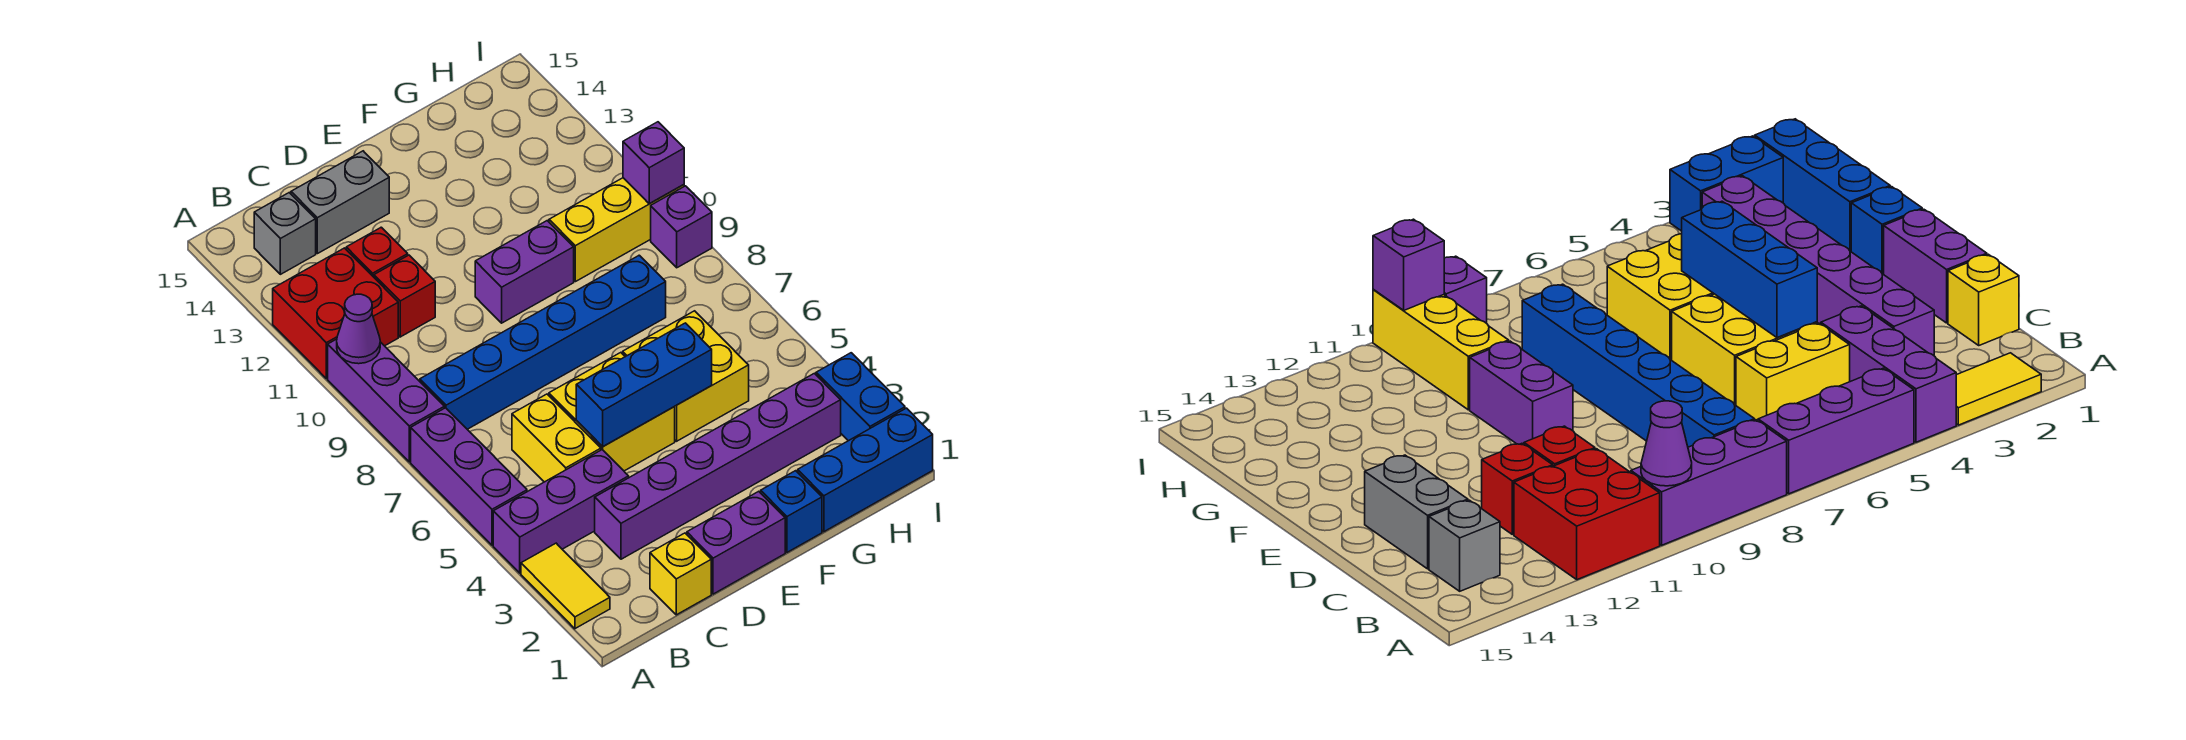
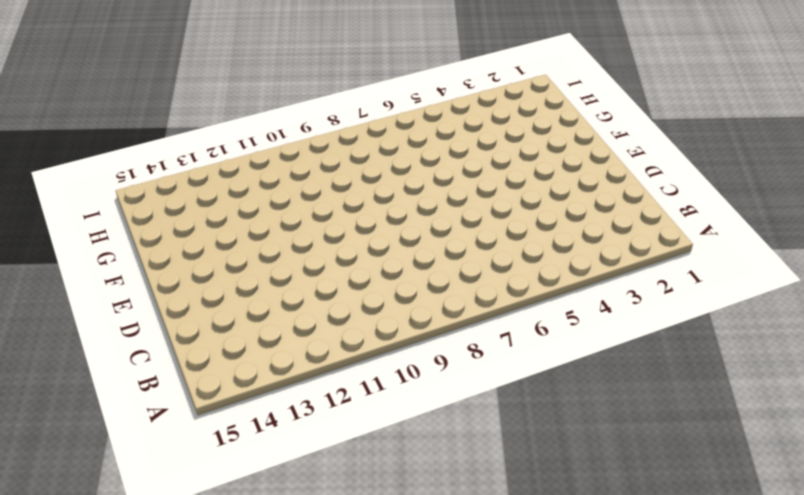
none -> yellow 1x2 tile [521,543,610,629]
none -> purple 1x3 brick [493,450,629,573]
none -> purple 1x3 brick [411,408,527,545]

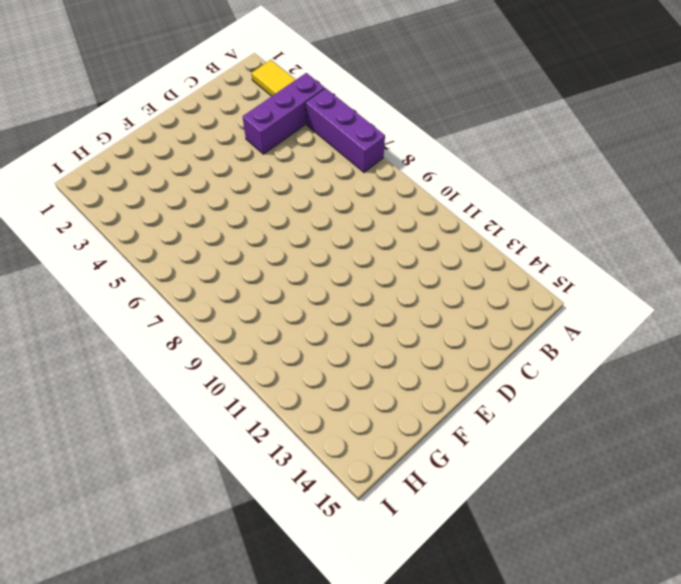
none -> purple 1x3 brick [328,339,444,462]
none -> red 2x2 brick [273,248,398,379]
none -> blue 1x6 brick [420,255,666,429]

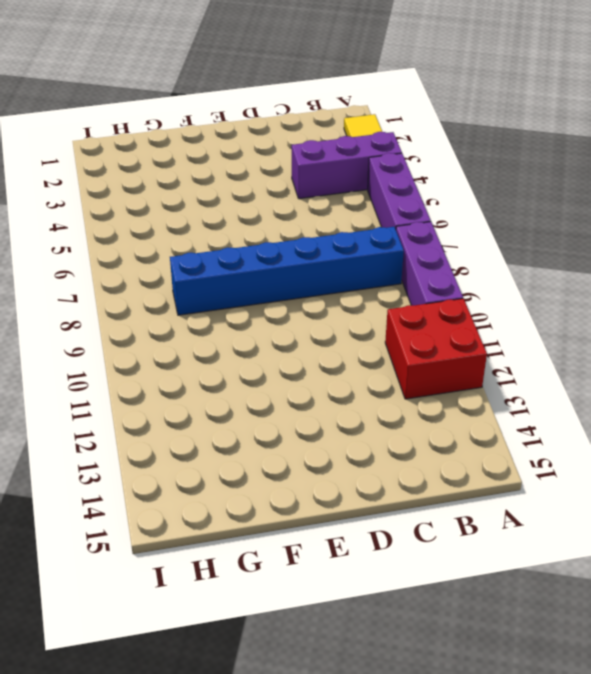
none -> grey 1x1 brick [254,193,316,274]
none -> yellow 1x1 brick [650,533,711,615]
none -> purple 1x6 brick [595,373,841,559]

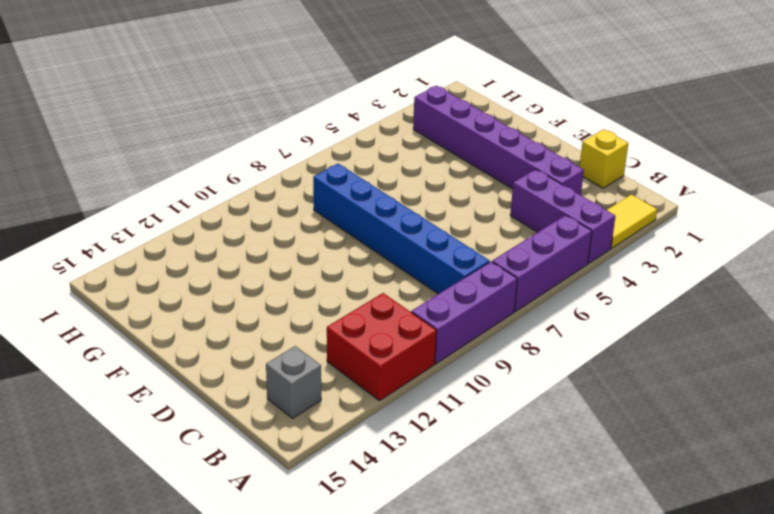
none -> yellow 1x2 brick [512,394,601,482]
none -> red 1x1 brick [374,255,435,337]
none -> red 1x1 brick [346,227,408,277]

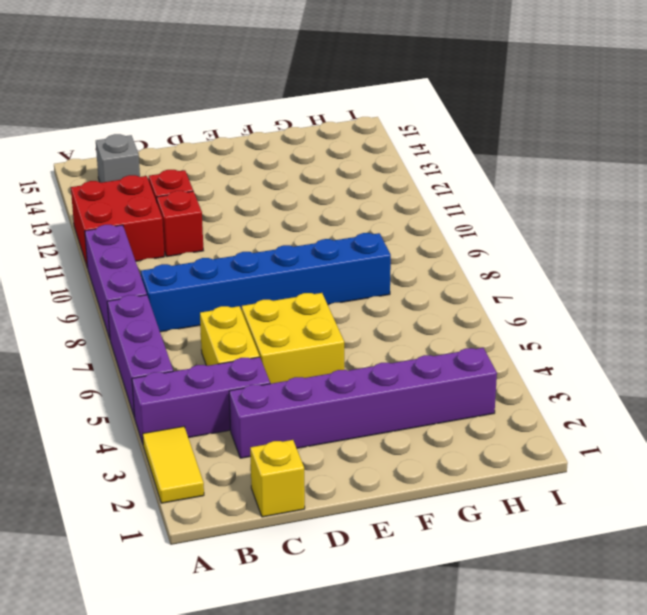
none -> grey 1x2 brick [291,151,389,254]
none -> purple 1x2 brick [687,491,785,594]
none -> purple 1x2 brick [475,221,574,323]

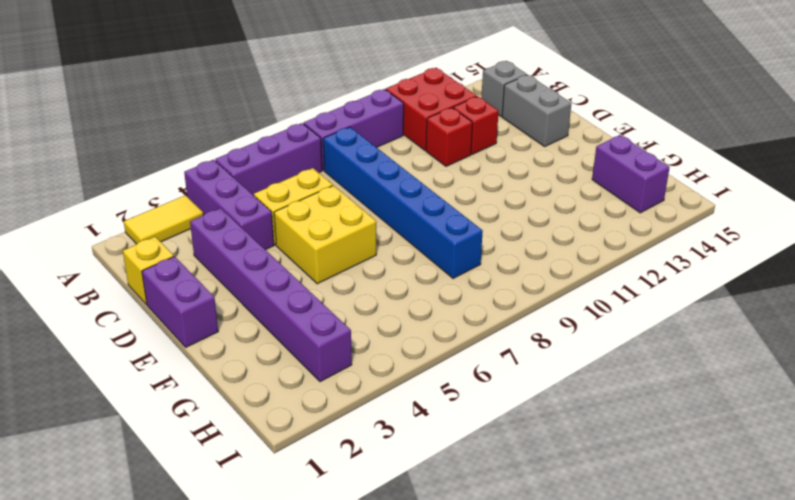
purple 1x2 brick [592,135,670,213] -> purple 1x2 brick moved to [475,221,574,323]
none -> blue 1x1 brick [761,471,822,552]
none -> yellow 2x2 brick [623,311,749,441]
none -> blue 1x3 brick [798,408,933,532]

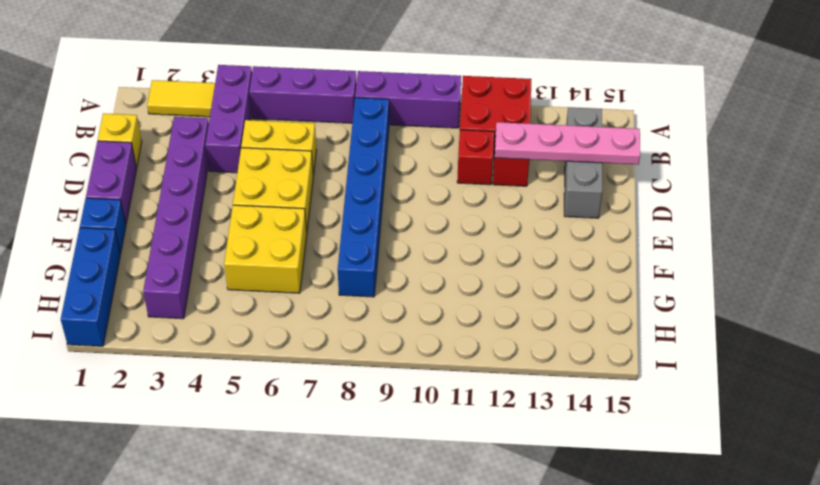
pink 1x4 plate [495,122,640,165] -> none
none -> purple 1x2 brick [475,221,574,323]
none -> yellow 1x3 brick [549,178,684,282]
none -> blue 1x2 brick [816,353,905,441]

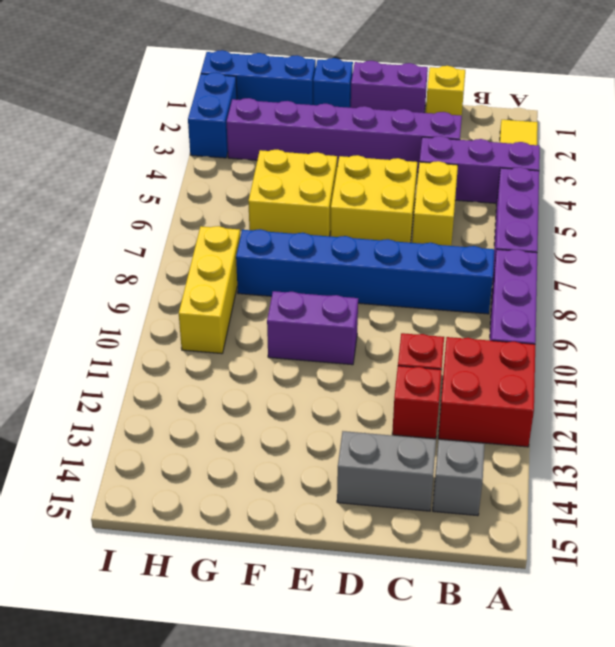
yellow 1x3 brick [179,226,240,354] -> yellow 1x3 brick turned to [549,178,684,282]
none -> purple 1x1 brick [651,186,712,268]
none -> purple 1x1 cone [337,294,380,364]
none -> blue 1x3 brick [576,323,712,447]

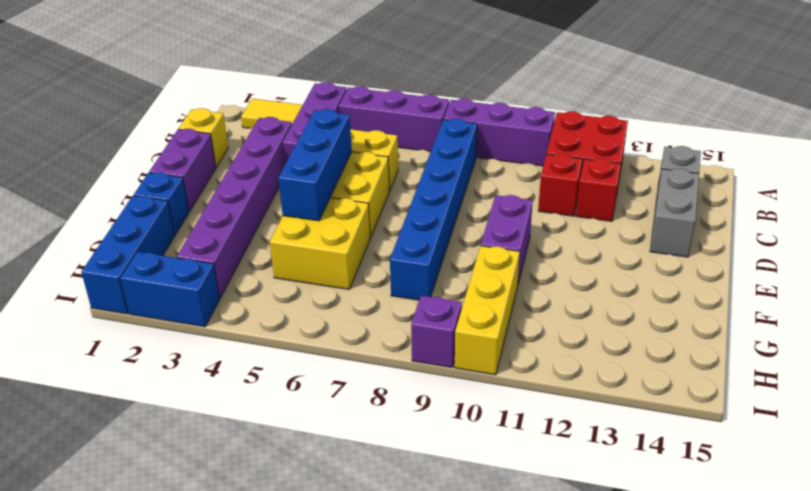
none -> purple 1x1 cone [337,294,380,364]
none -> purple 1x1 brick [623,122,684,204]

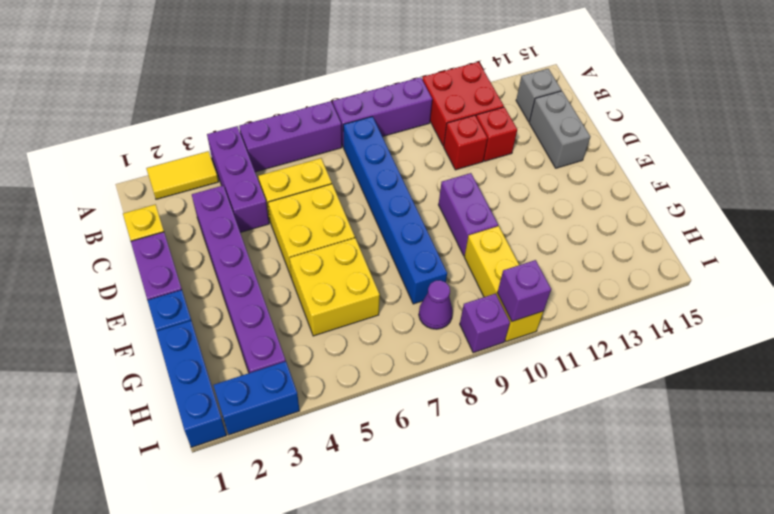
purple 1x1 cone [419,280,453,329] -> purple 1x1 cone moved to [337,294,380,364]
none -> blue 1x3 brick [576,323,712,447]

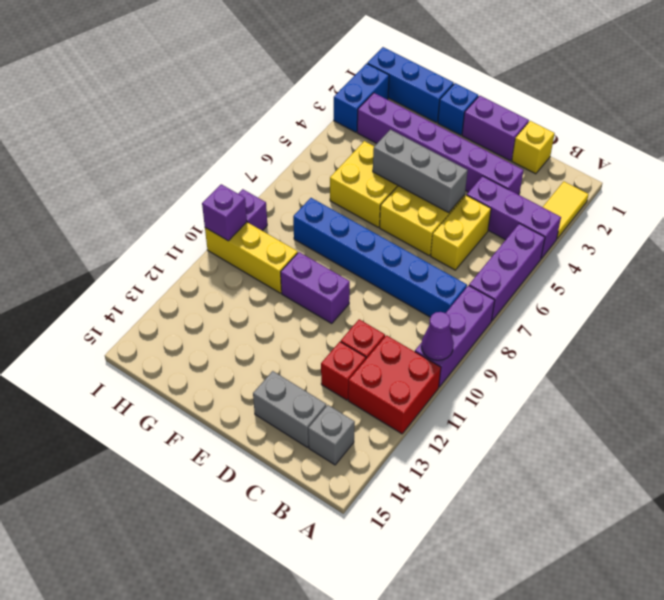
grey 1x3 brick [373,130,468,213] -> blue 1x3 brick [576,323,712,447]

